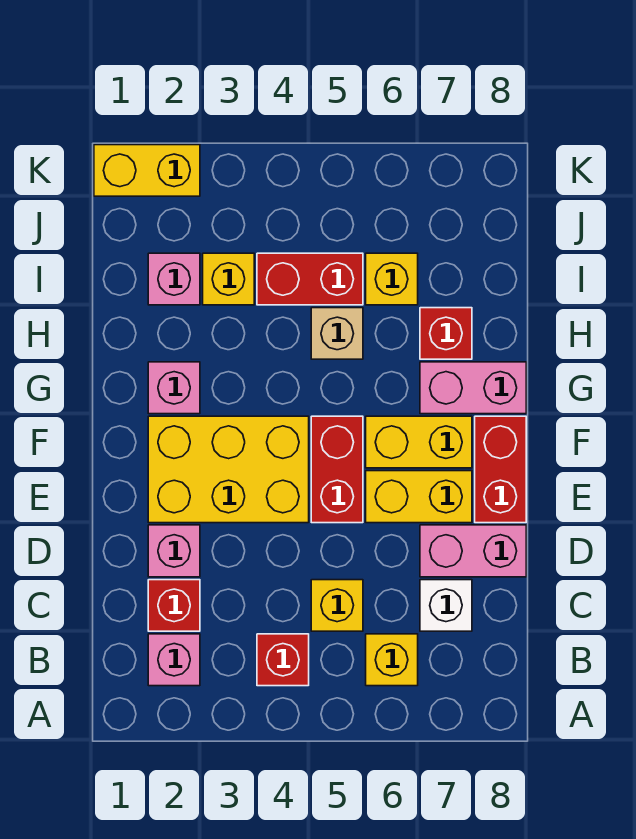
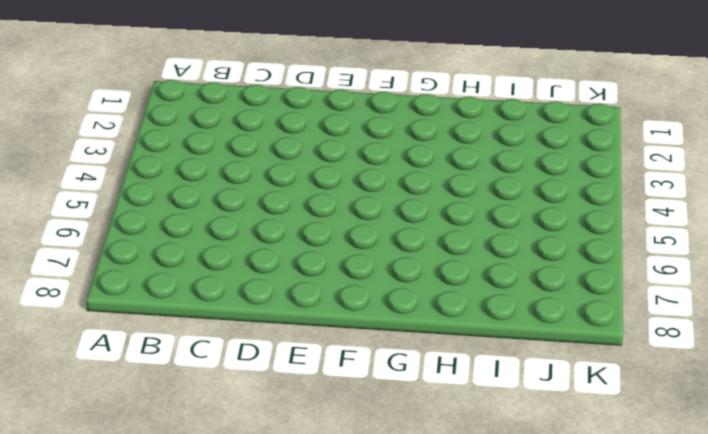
none -> pink 1x1 brick [148,634,200,686]
none -> red 1x1 brick [257,634,309,686]
none -> yellow 1x1 brick [366,634,418,686]

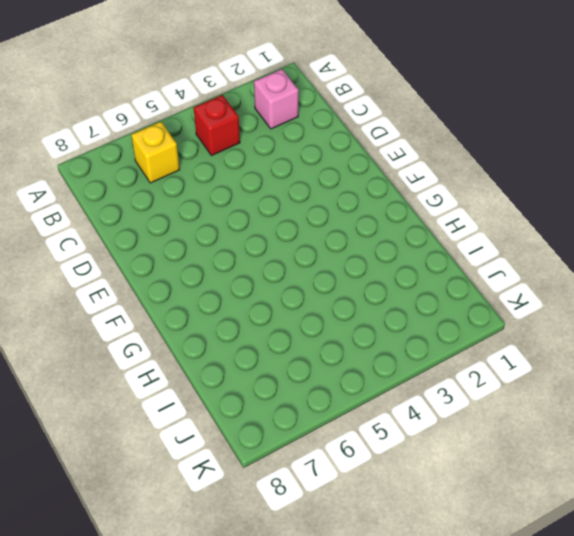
none -> red 1x1 brick [148,580,200,631]
none -> yellow 1x1 brick [311,580,363,631]
none -> white 1x1 brick [420,580,472,631]

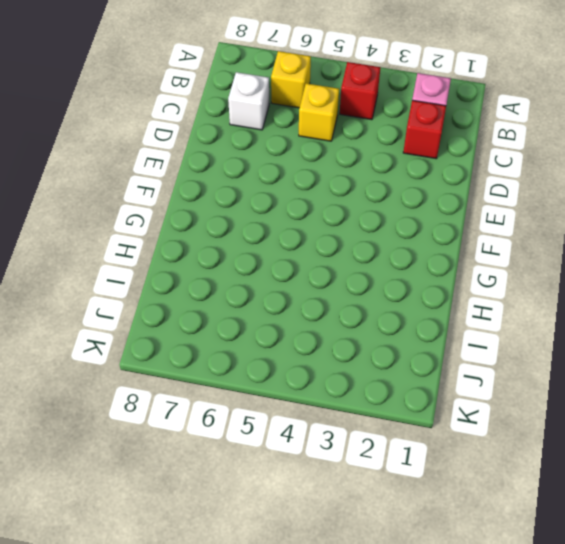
none -> pink 1x1 brick [148,525,200,577]
none -> pink 1x2 brick [420,525,526,577]
none -> yellow 2x3 brick [148,416,309,523]

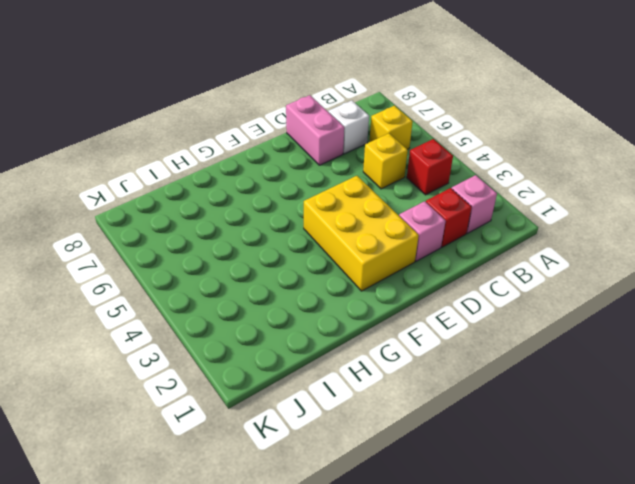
none -> red 1x2 brick [311,416,363,523]
none -> yellow 1x2 brick [366,471,472,523]
none -> red 1x2 brick [475,416,526,523]

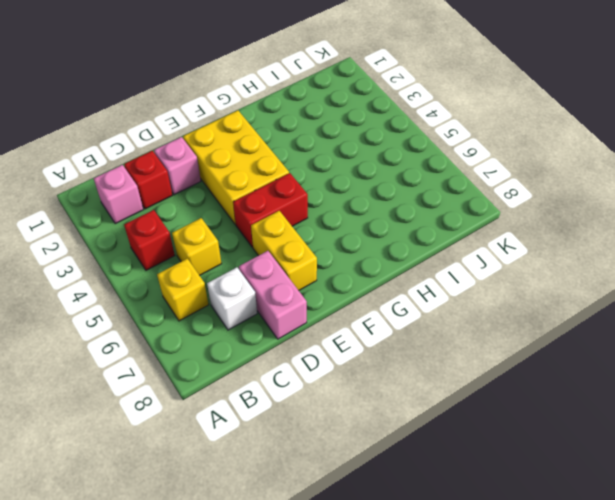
none -> red 1x2 brick [475,416,526,523]
none -> yellow 1x2 brick [366,416,472,468]
none -> pink 1x1 brick [148,362,200,414]

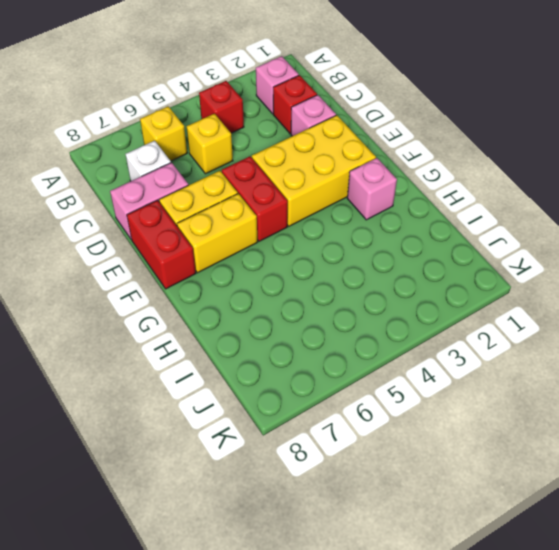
none -> pink 1x2 brick [420,362,526,414]
none -> tan 1x1 brick [311,308,363,359]
none -> red 1x1 brick [420,308,472,359]

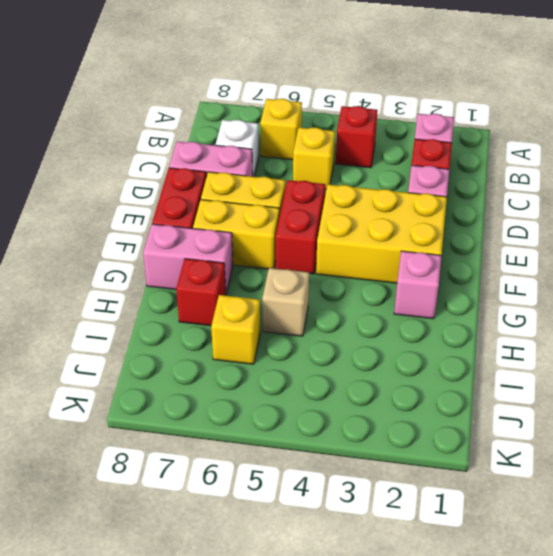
none -> pink 1x1 brick [148,253,200,305]
none -> yellow 1x1 brick [203,253,254,305]
none -> red 1x2 brick [257,253,363,305]

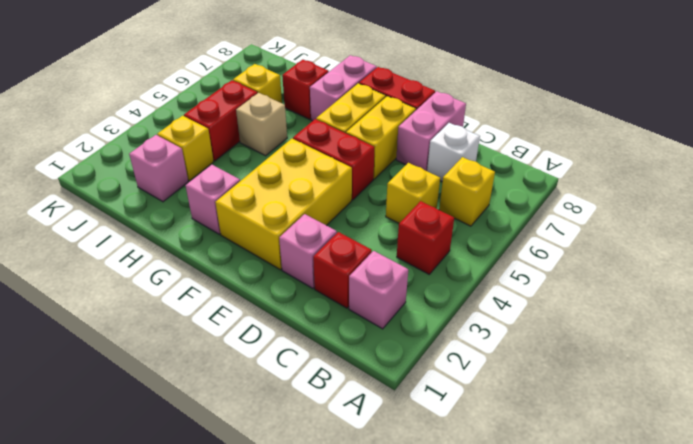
none -> yellow 1x2 brick [94,145,200,196]

